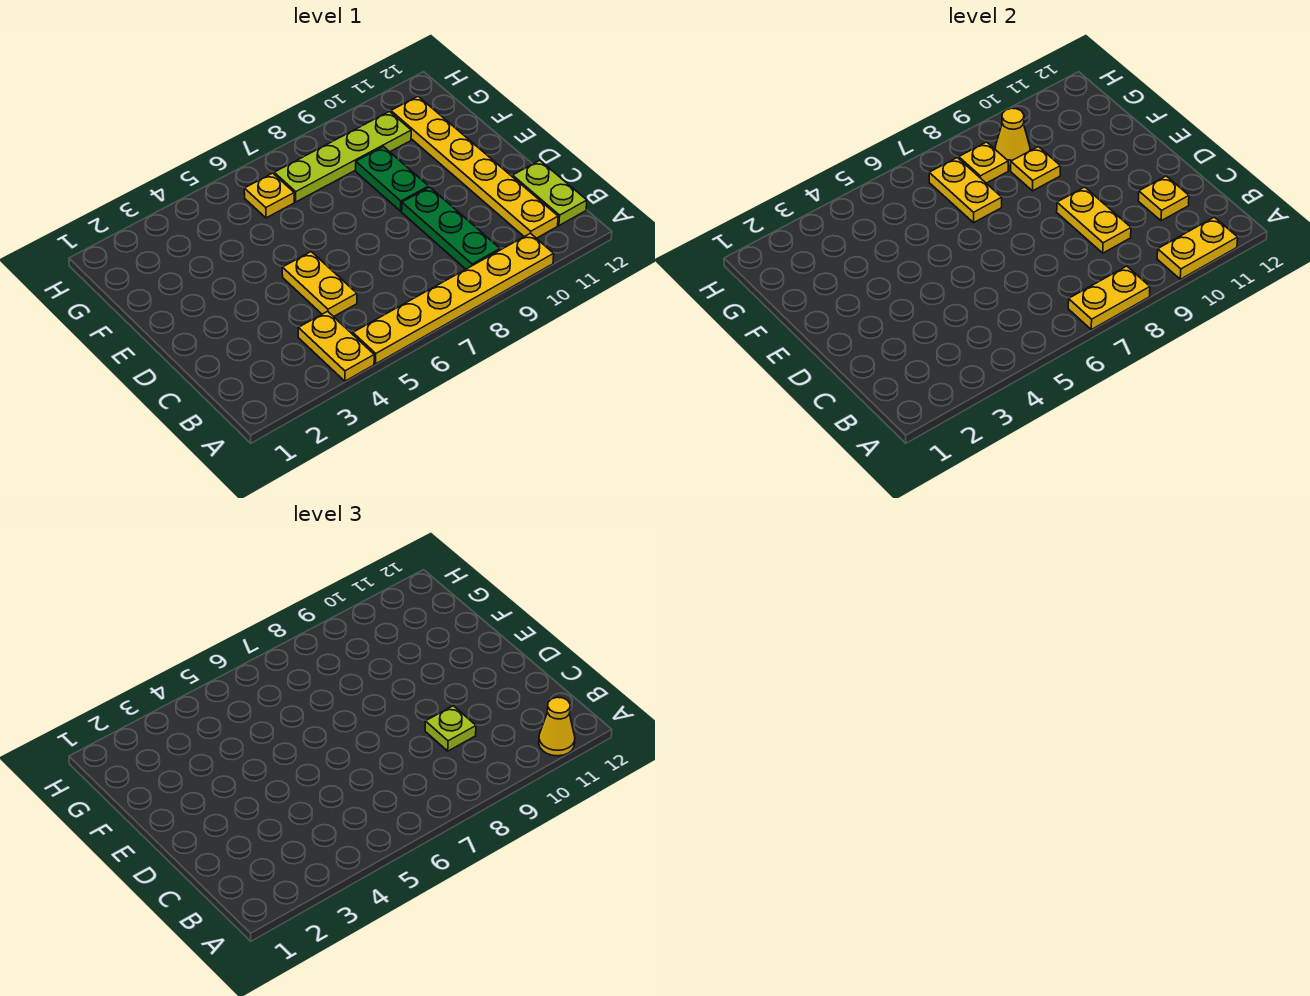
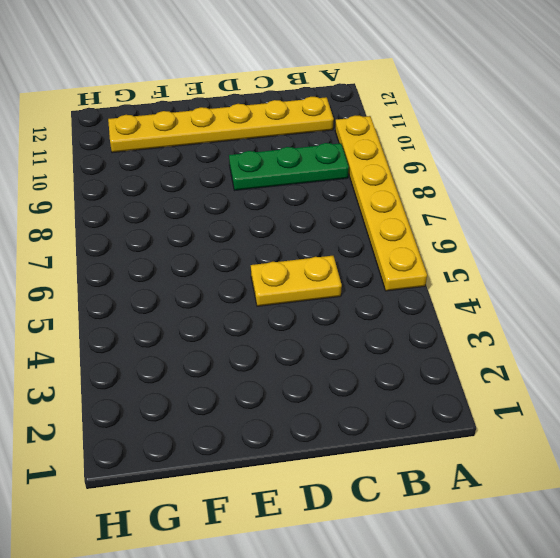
none -> yellow 1x2 plate [298,311,374,381]
none -> lime 1x2 plate [513,160,587,225]
none -> green 1x2 plate [356,147,429,211]

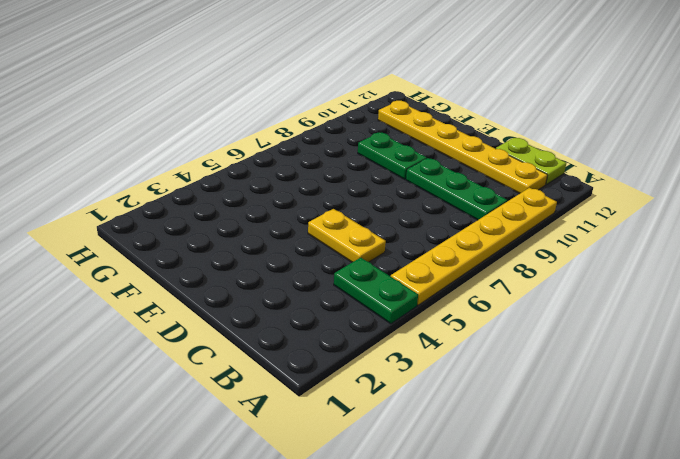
green 1x2 plate [334,258,418,324] -> yellow 1x2 plate [298,311,374,381]
none -> yellow 1x1 plate [244,173,294,218]
none -> lime 1x4 plate [274,112,411,202]
none -> yellow 1x2 plate [1068,266,1150,329]

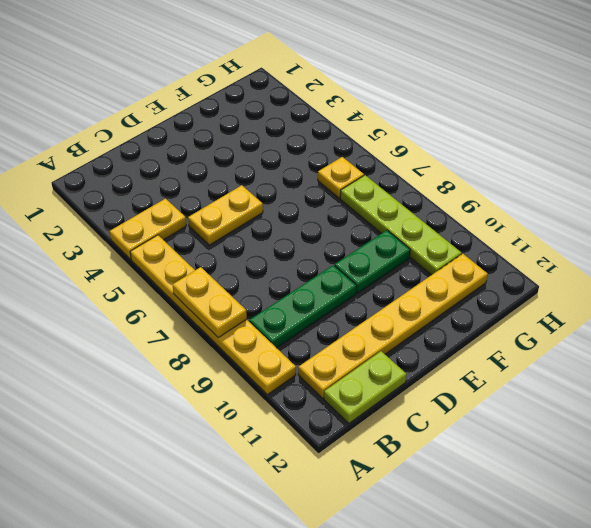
none -> yellow 1x2 plate [1157,217,1238,279]
none -> yellow 1x2 plate [1057,187,1131,253]
none -> yellow 1x1 plate [1138,176,1189,221]

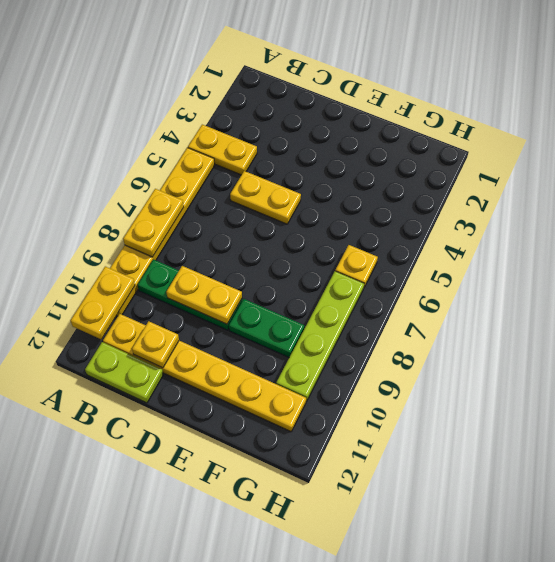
none -> yellow 1x2 plate [929,158,1002,223]
none -> yellow 1x1 plate [1011,147,1060,191]
none -> yellow 1x1 plate [959,142,1008,183]

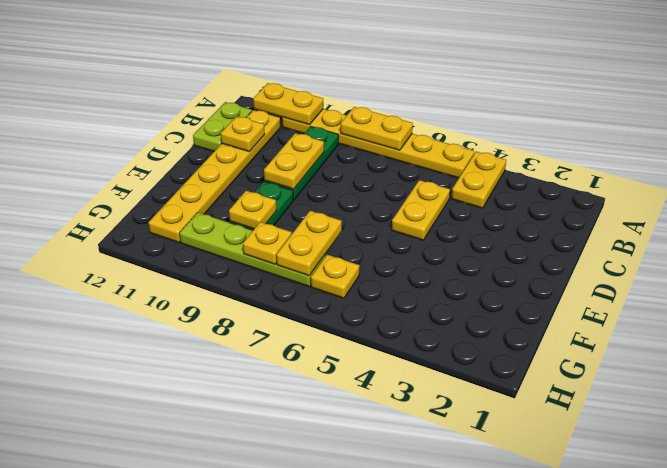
none -> yellow 1x1 cone [995,108,1030,166]
none -> yellow 1x1 cone [539,697,575,756]
none -> lime 1x1 plate [425,706,476,751]

